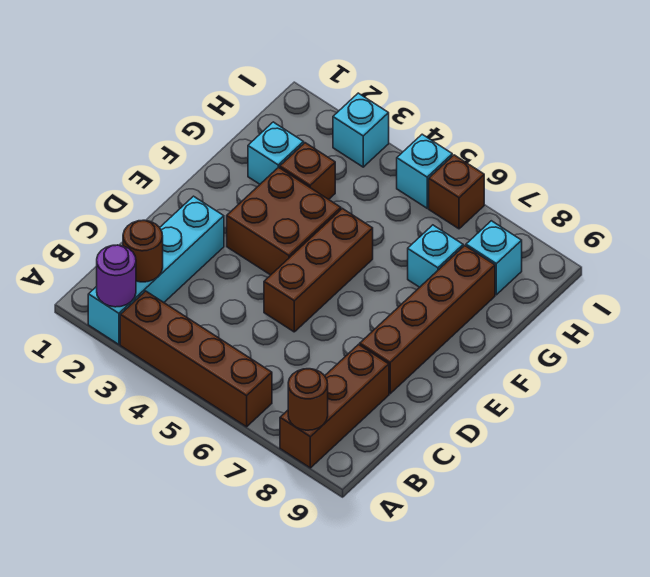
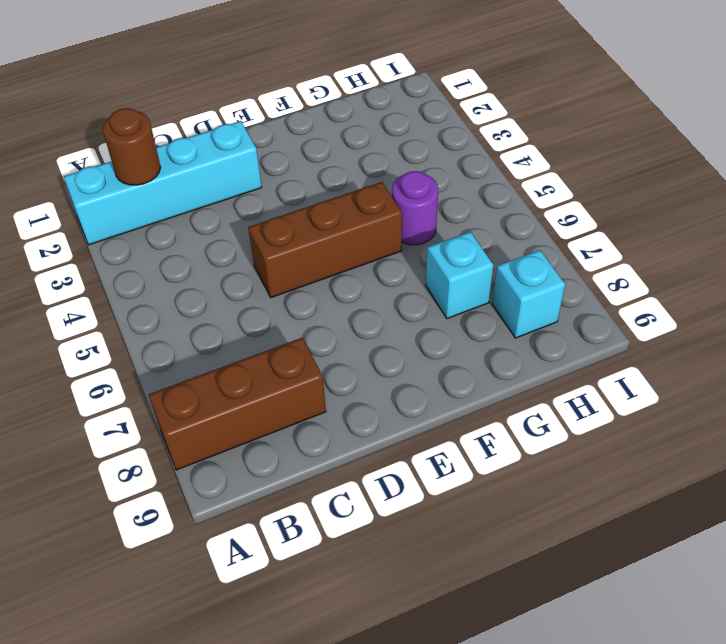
purple 1x1 round brick [392,171,438,245] -> purple 1x1 round brick moved to [97,245,136,307]
none -> brown 1x4 brick [120,291,272,427]
none -> brown 1x4 brick [360,246,495,394]
none -> brown 2x2 brick [227,167,341,275]

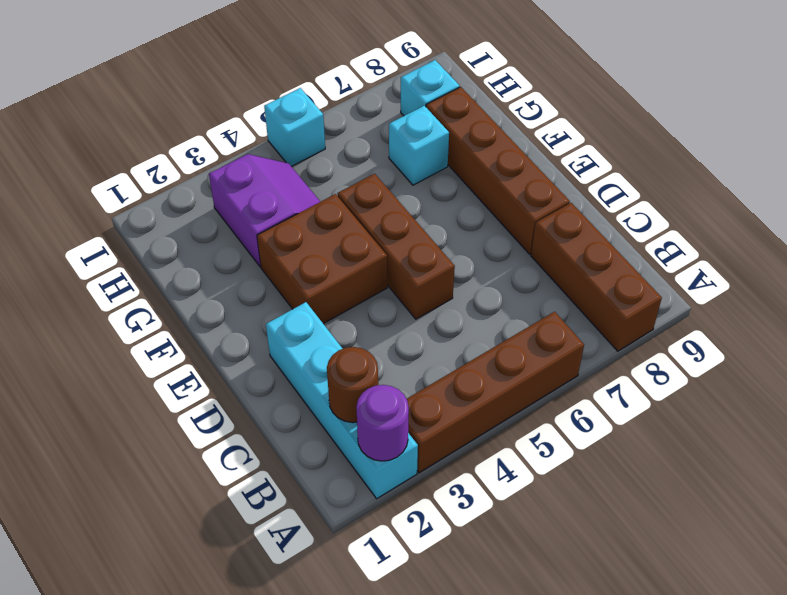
purple 2x2 slope [209,154,320,267] -> brown 1x1 brick [280,143,335,199]
none -> cyan 1x1 brick [248,122,304,184]
none -> cyan 1x1 brick [333,93,389,167]
none -> brown 1x1 brick [429,155,484,229]

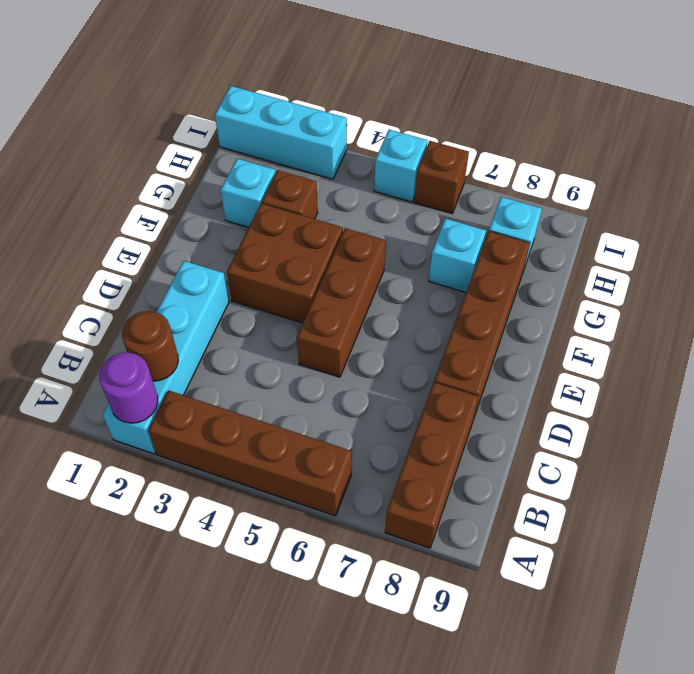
cyan 1x3 brick [215,86,347,179] -> cyan 1x1 brick [333,93,389,167]
none -> brown 1x1 round brick [288,369,328,430]

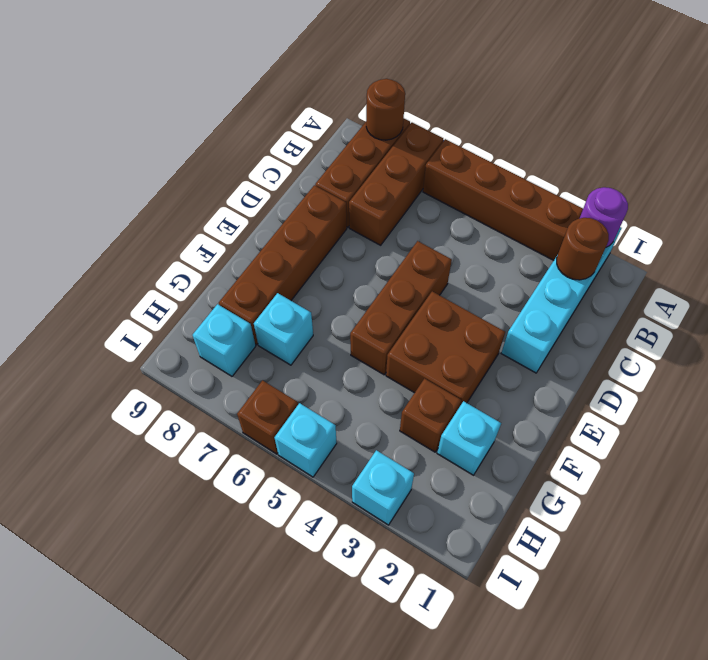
brown 1x3 brick [349,123,443,245] -> none

